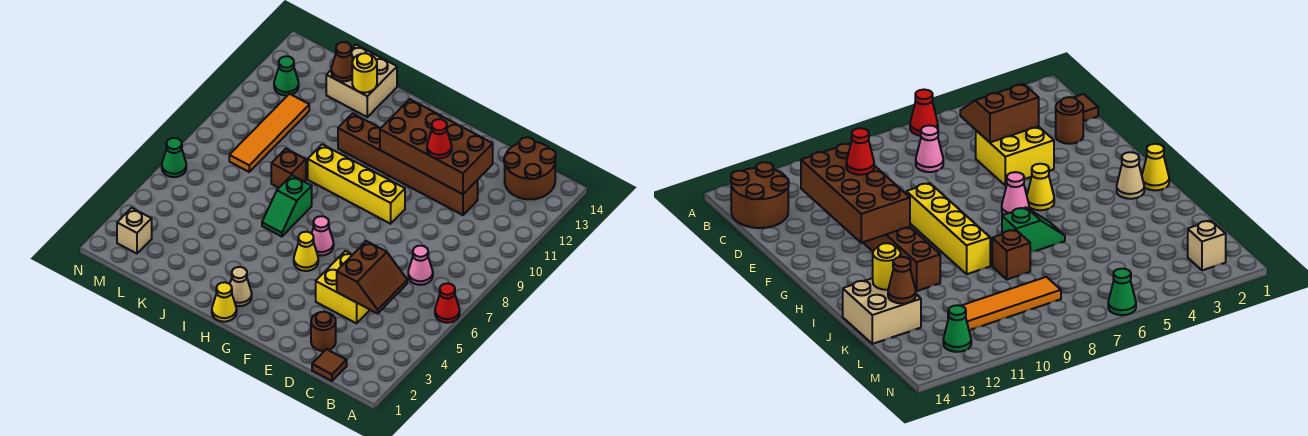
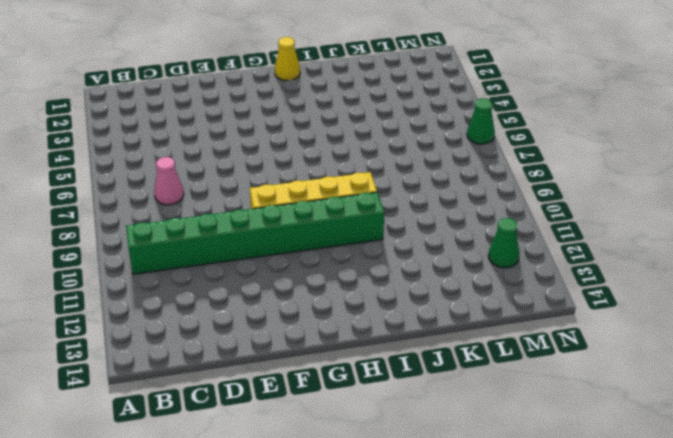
green 1x8 brick [126,192,384,274] -> none
none -> red 1x1 cone [435,283,460,323]
none -> brown 2x2 round brick [504,137,556,199]
none -> brown 1x1 tile [312,349,347,381]

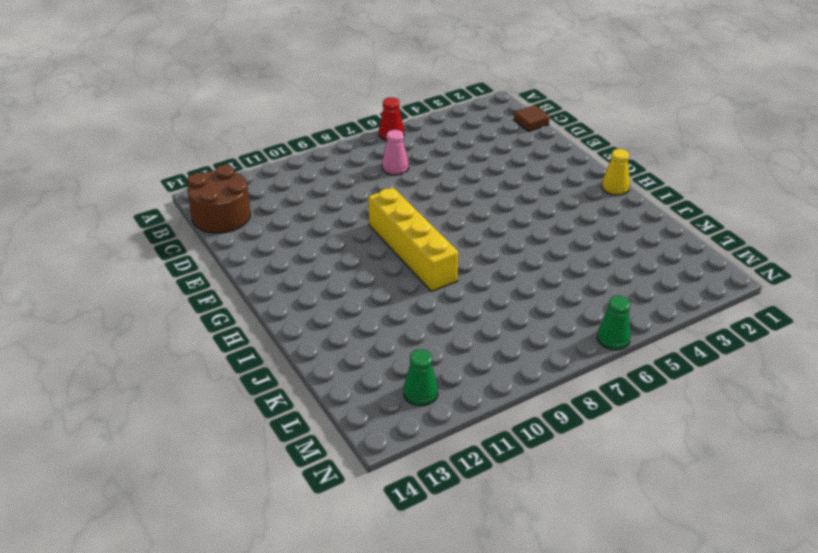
none -> brown 1x1 round brick [311,312,336,351]
none -> yellow 2x2 brick [316,251,370,323]
none -> brown 1x6 brick [338,113,478,215]

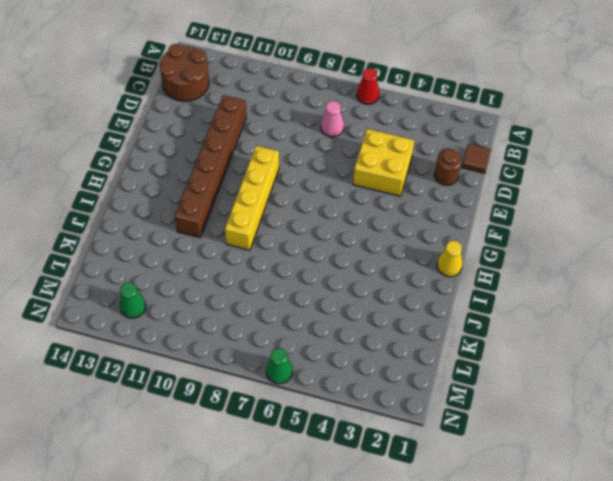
none -> yellow 1x1 cone [294,232,318,271]
none -> pink 1x1 cone [312,216,334,256]
none -> tan 1x1 cone [230,267,252,306]

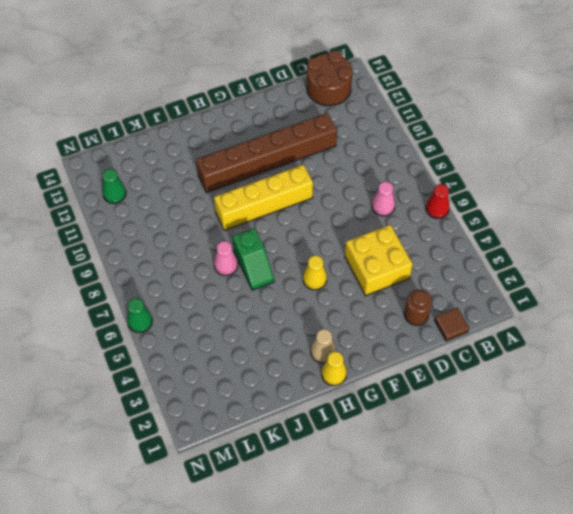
pink 1x1 cone [214,241,238,275] -> pink 1x1 cone moved to [312,216,334,256]
none -> brown 1x1 brick [271,149,306,188]
none -> tan 2x2 brick [326,45,397,117]
none -> orange 1x4 tile [229,94,309,172]

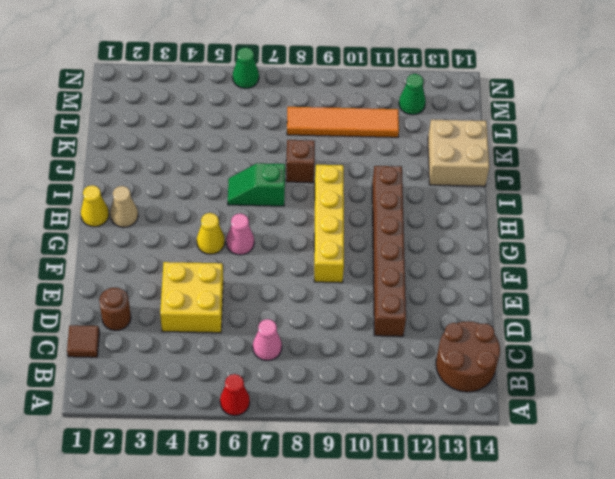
none -> tan 1x1 brick [117,208,152,254]
none -> brown 2x2 slope [337,241,407,314]
none -> brown 2x4 brick [380,99,493,194]

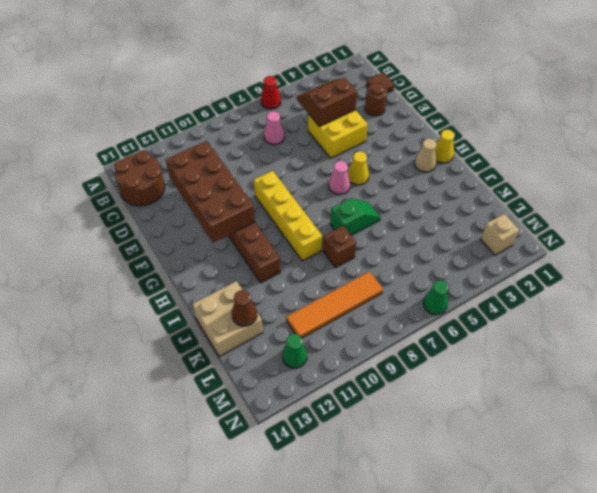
none -> yellow 1x1 round brick [352,53,377,93]
none -> red 1x1 cone [427,119,452,158]

